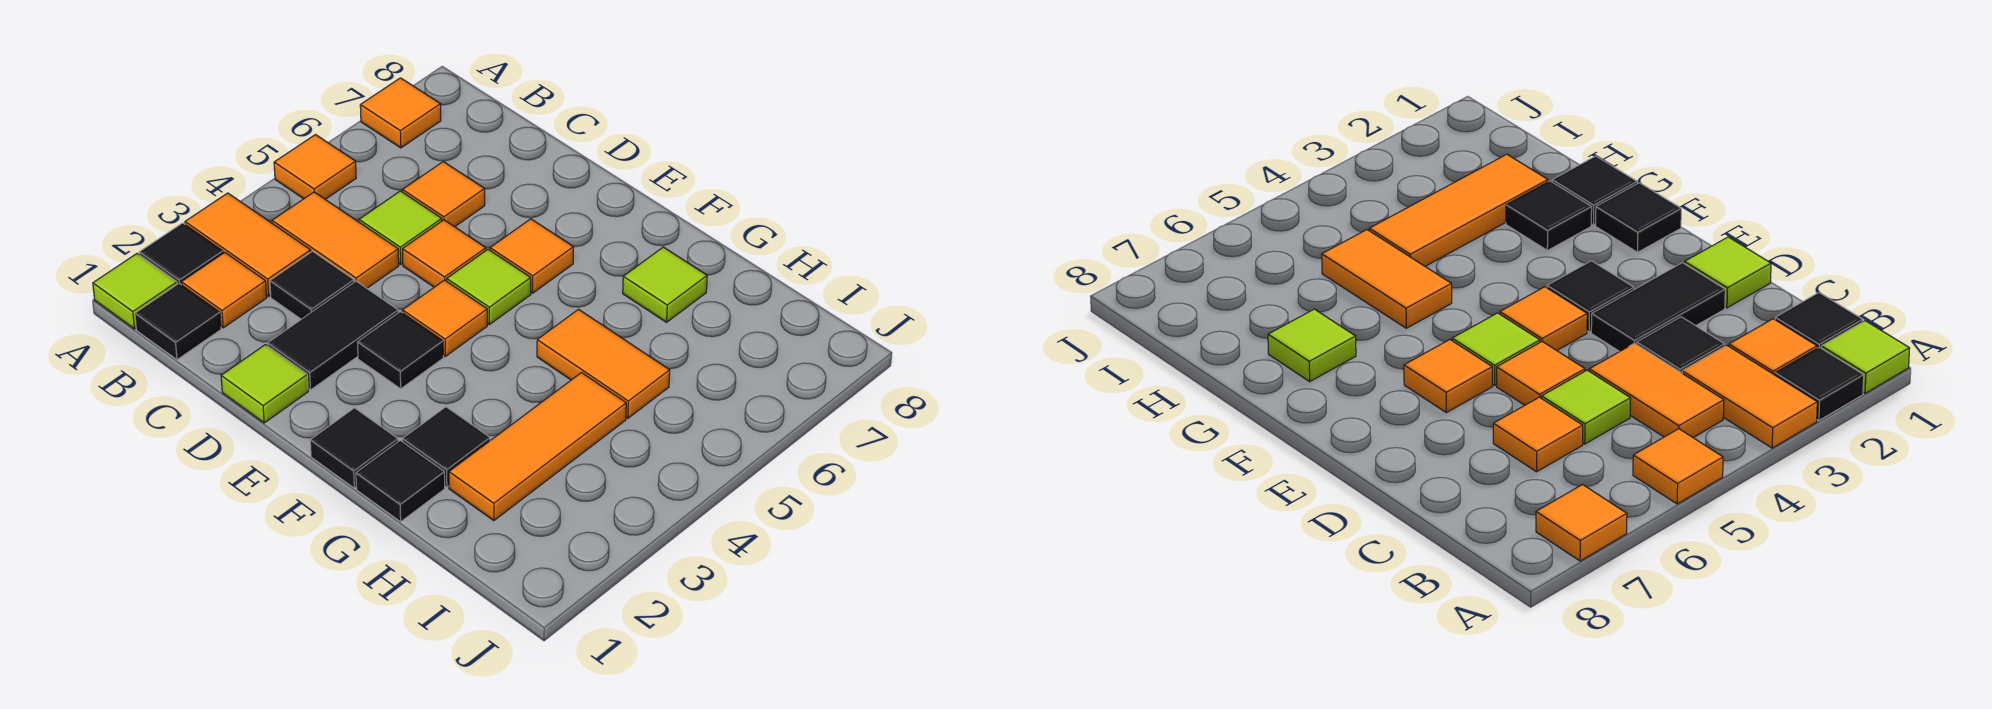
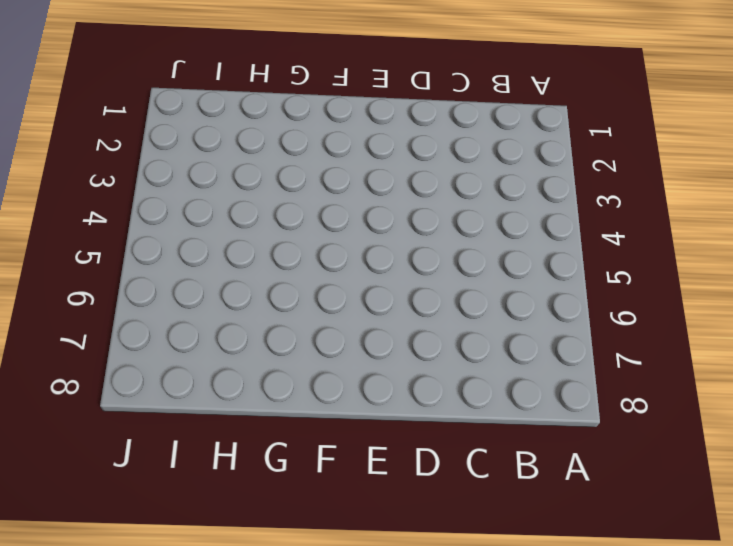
none -> lime 1x1 tile [93,254,177,329]
none -> black 1x1 tile [139,223,223,285]
none -> orange 1x2 tile [185,193,311,296]

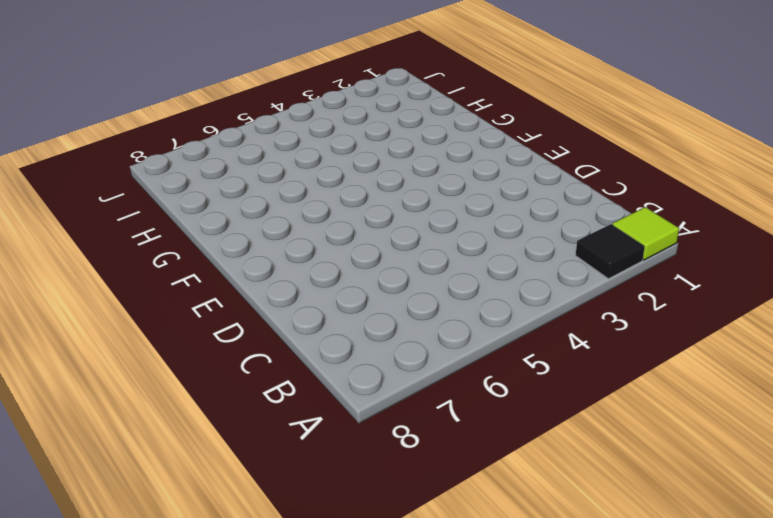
none -> orange 1x2 tile [185,193,311,296]
none -> orange 1x1 tile [274,135,356,199]
none -> orange 1x1 tile [360,78,441,148]

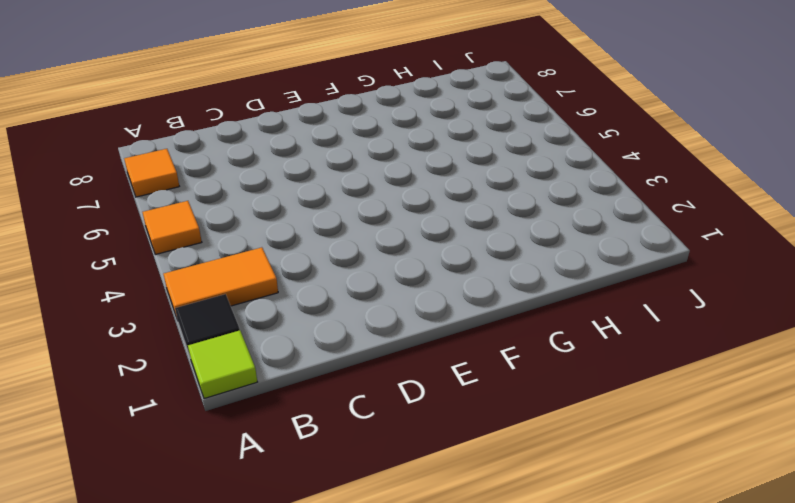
none -> black 1x1 tile [135,283,221,360]
none -> orange 1x1 tile [181,253,267,328]
none -> orange 1x2 tile [272,192,399,288]

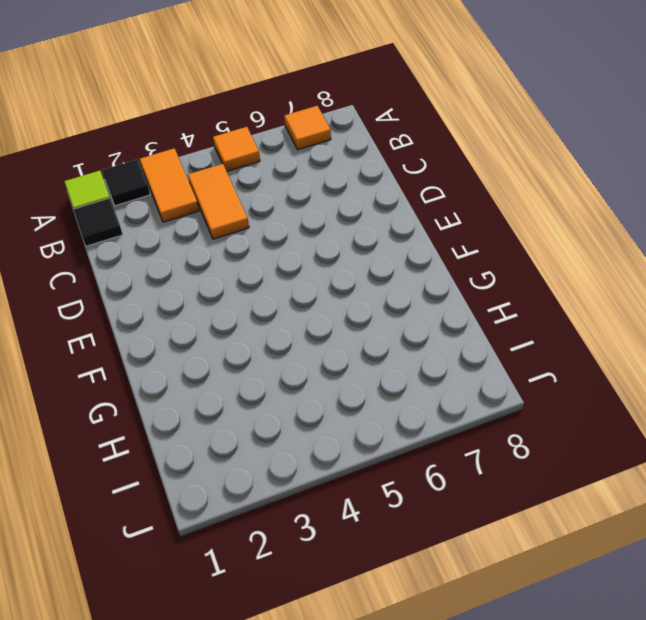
none -> orange 1x1 tile [181,253,267,328]
none -> black 1x1 tile [270,251,354,319]
none -> lime 1x1 tile [359,191,442,264]

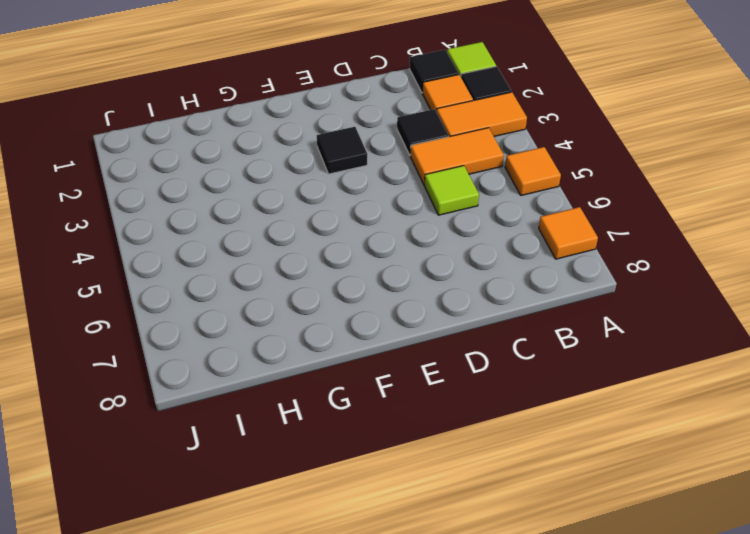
none -> orange 1x1 tile [403,162,485,227]
none -> lime 1x1 tile [221,345,308,423]
none -> black 1x2 tile [268,281,398,390]

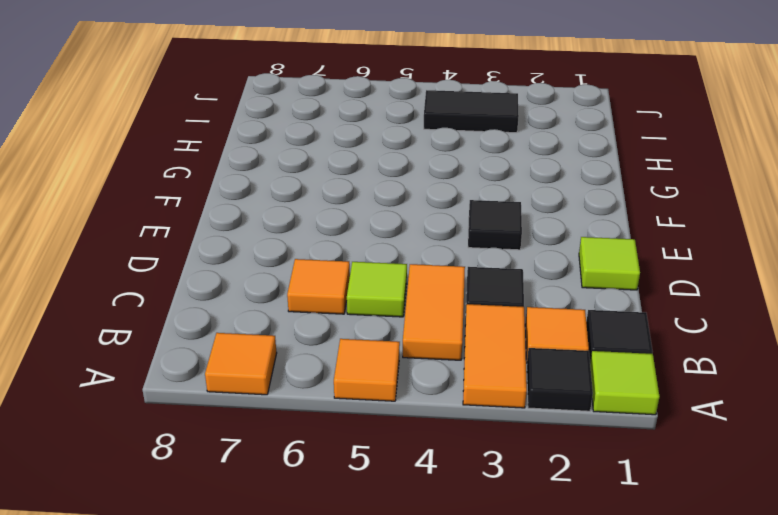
black 1x2 tile [424,90,519,133] -> black 1x2 tile moved to [268,281,398,390]
none -> orange 1x1 tile [402,220,486,287]
none -> orange 1x1 tile [402,280,487,356]
none -> lime 1x1 tile [447,249,531,324]

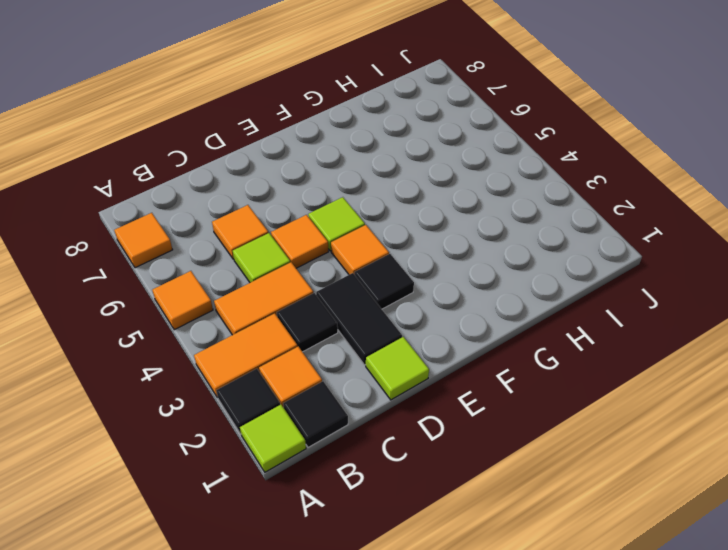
none -> orange 1x1 tile [490,219,573,293]
none -> black 1x1 tile [310,408,398,488]
none -> black 1x1 tile [356,440,445,522]

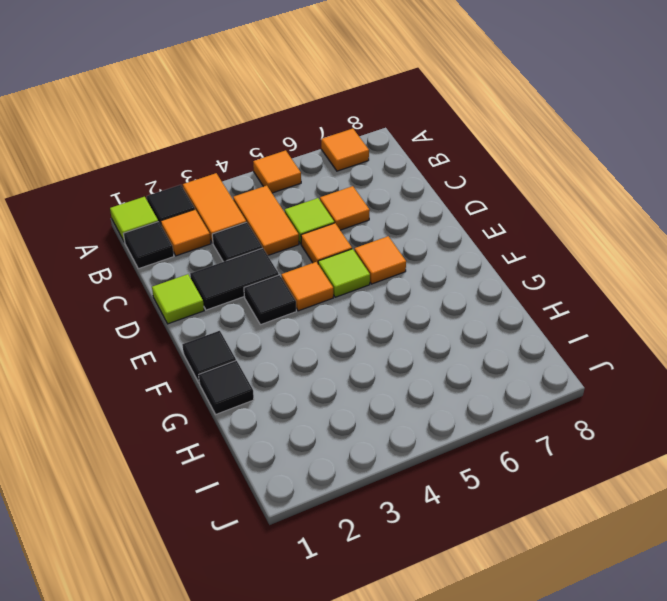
none -> black 1x1 tile [402,407,490,487]
none -> orange 1x2 tile [537,309,670,418]
none -> lime 1x1 tile [623,247,707,322]

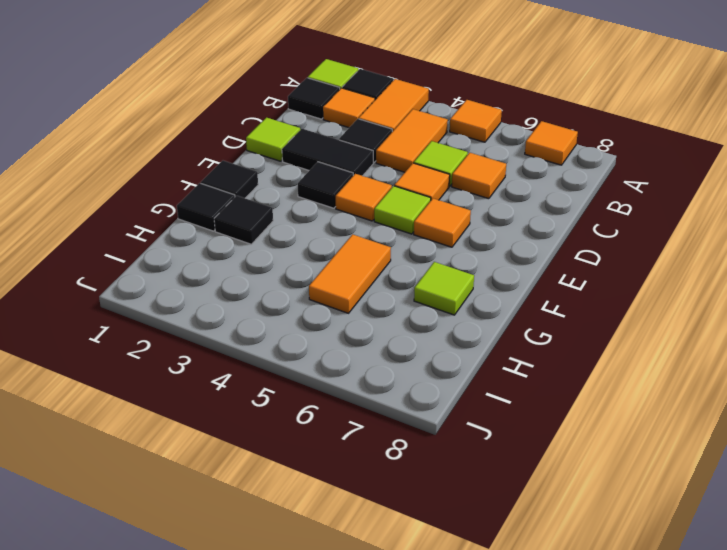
none -> orange 1x3 tile [449,373,626,521]

